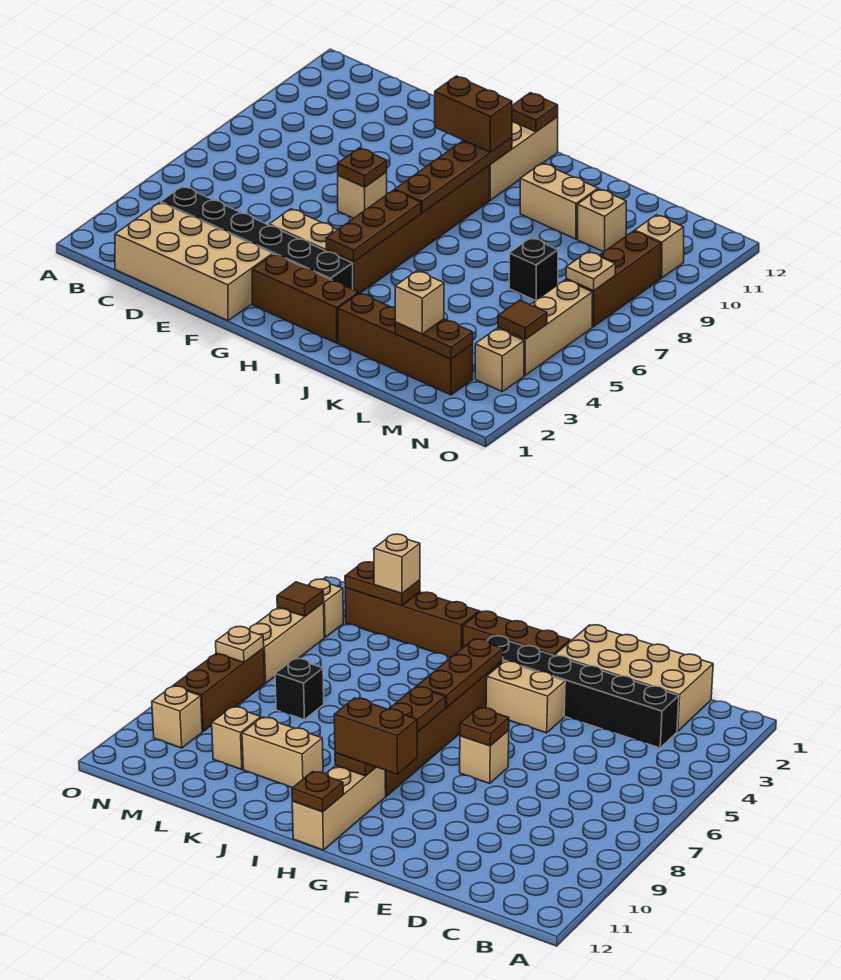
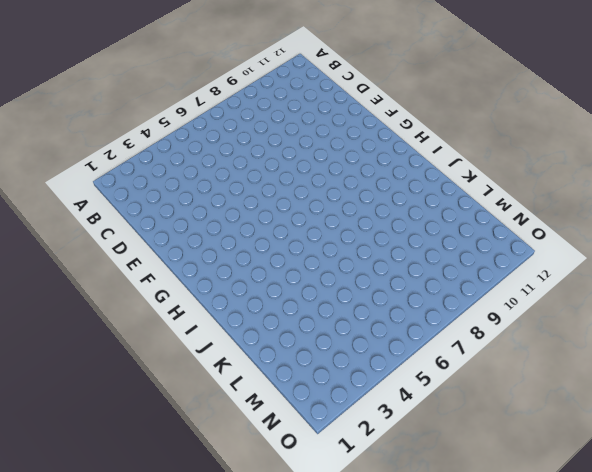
none -> tan 2x4 brick [115,202,273,321]
none -> black 1x6 brick [161,186,353,289]
none -> tan 1x2 brick [269,209,337,251]

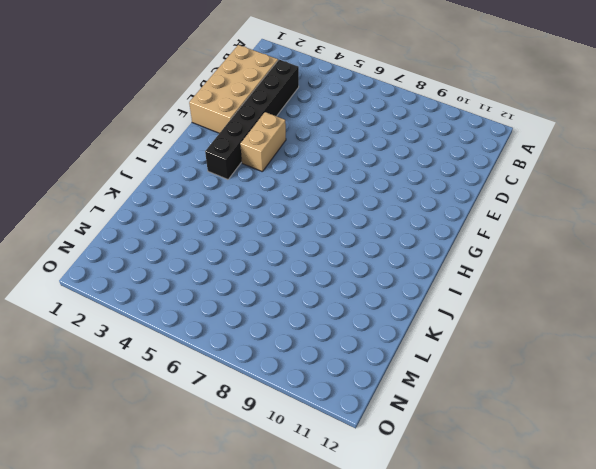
none -> tan 1x1 brick [338,172,387,218]
none -> brown 1x3 brick [252,254,358,343]
none -> brown 1x6 brick [326,166,489,294]

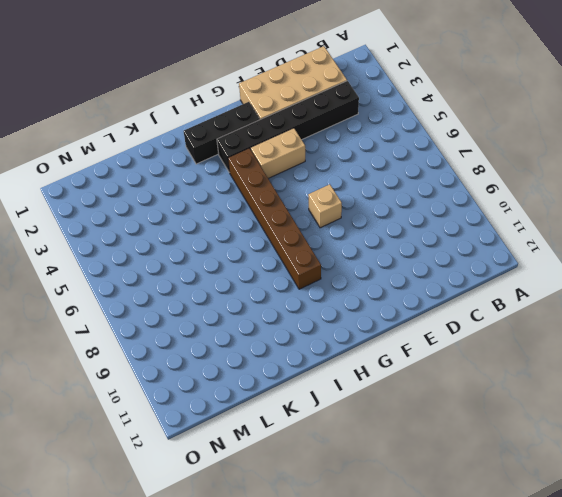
black 1x3 brick [183,102,260,164] -> brown 1x3 brick [252,254,358,343]
none -> tan 1x3 brick [489,117,558,200]
none -> brown 1x4 brick [338,293,473,395]
none -> tan 1x2 brick [520,163,598,239]

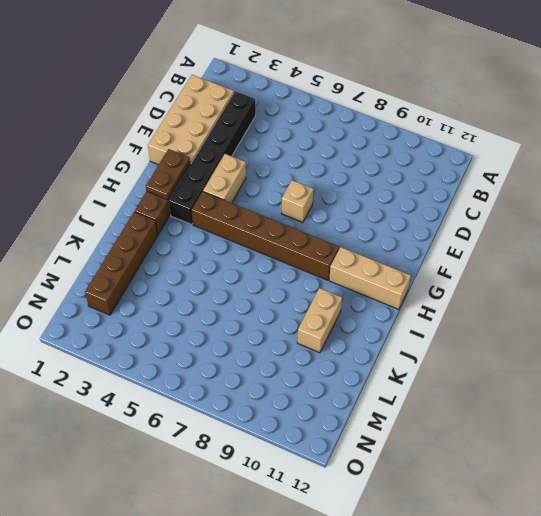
brown 1x2 plate [146,149,190,200] -> brown 1x2 plate moved to [395,319,473,359]
none -> black 1x1 brick [509,238,558,301]
none -> tan 1x1 brick [578,189,626,252]
none -> tan 1x1 brick [475,329,524,392]

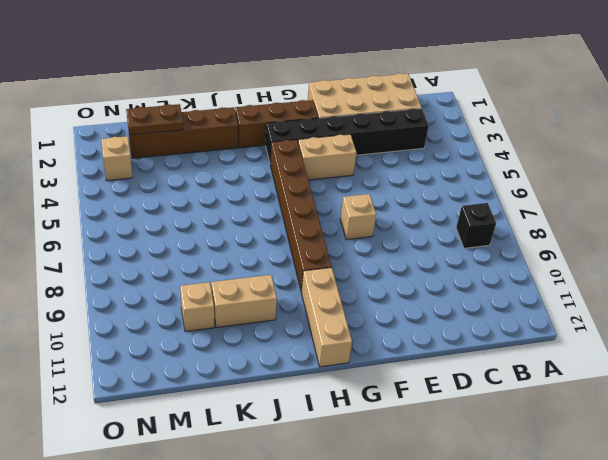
black 1x1 brick [456,203,496,248] -> black 1x1 brick moved to [509,238,558,301]
none -> tan 1x3 brick [498,280,592,375]
none -> brown 1x3 brick [566,231,661,327]
none -> tan 1x1 brick [635,215,684,278]

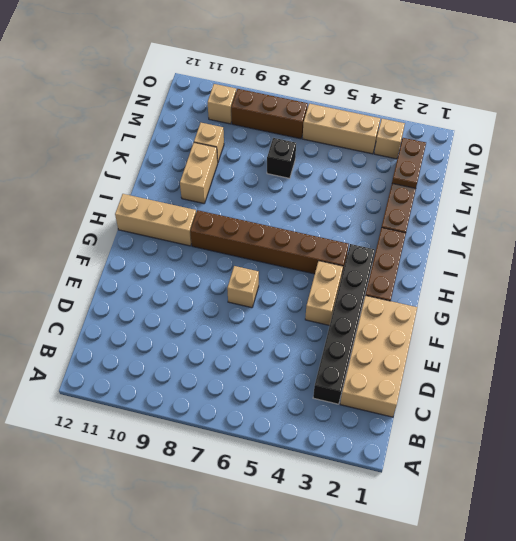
none -> brown 1x1 plate [338,148,387,187]
none -> brown 1x3 plate [326,190,421,262]
none -> brown 1x4 plate [395,137,512,213]

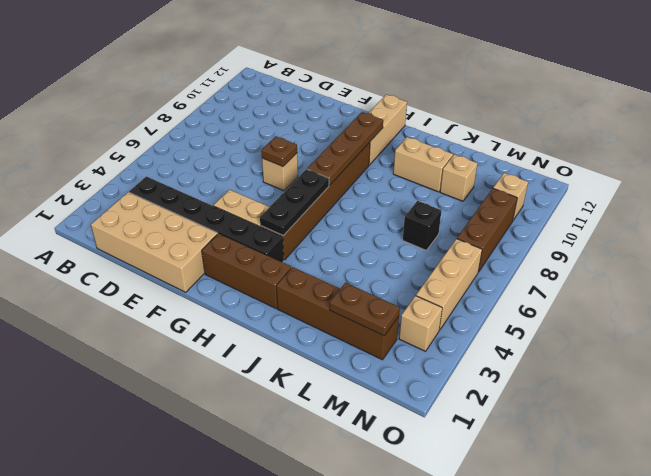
black 1x3 plate [260,169,329,236] -> brown 1x3 plate [326,190,421,262]
none -> brown 1x1 plate [512,93,558,132]
none -> brown 1x1 tile [498,300,547,339]
none -> tan 1x1 plate [566,251,615,291]

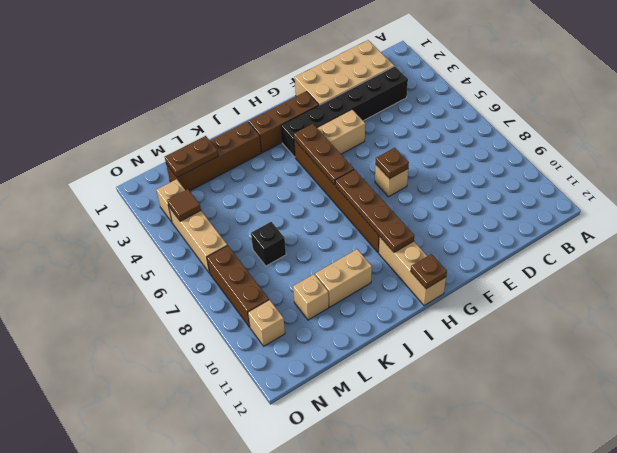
none -> tan 1x1 plate [566,251,615,291]
none -> brown 1x2 brick [435,76,512,152]
none -> tan 1x1 brick [395,271,444,334]

